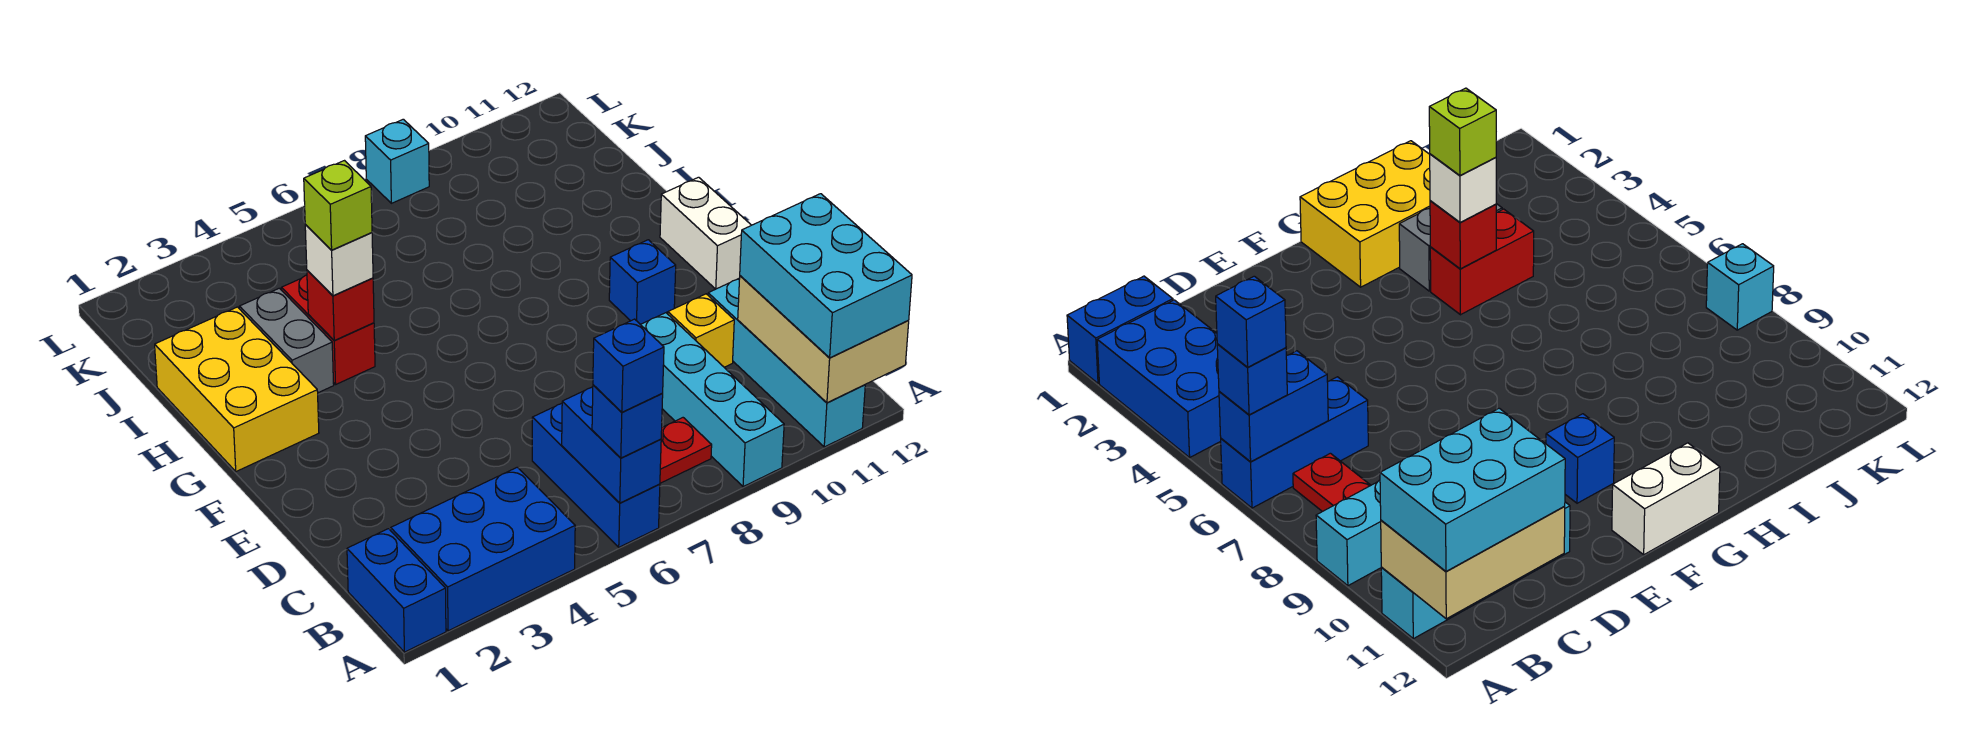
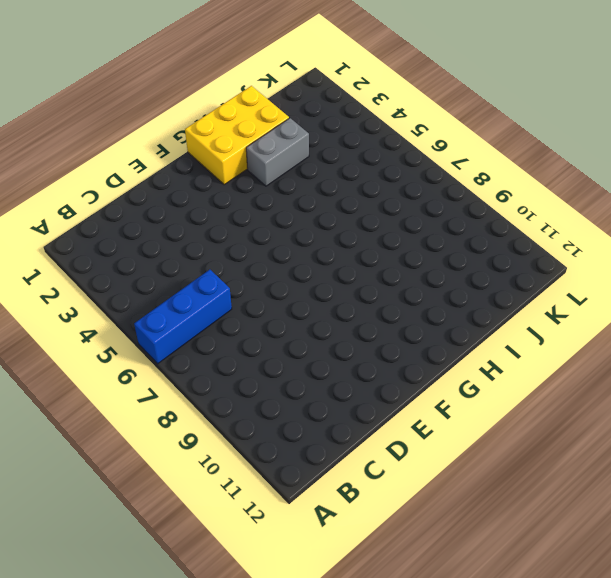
none -> blue 1x2 brick [347,529,446,652]
none -> blue 2x3 brick [391,467,575,631]
none -> cyan 1x4 brick [640,313,784,487]

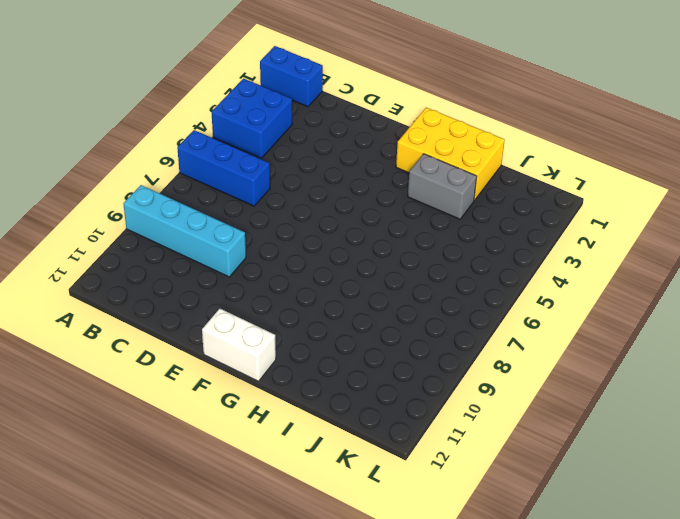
blue 2x2 brick [212,79,292,158] -> blue 2x3 brick [391,467,575,631]
none -> cyan 1x4 brick [708,278,865,447]
none -> red 1x2 plate [660,418,712,483]
none -> yellow 1x1 brick [668,294,734,367]

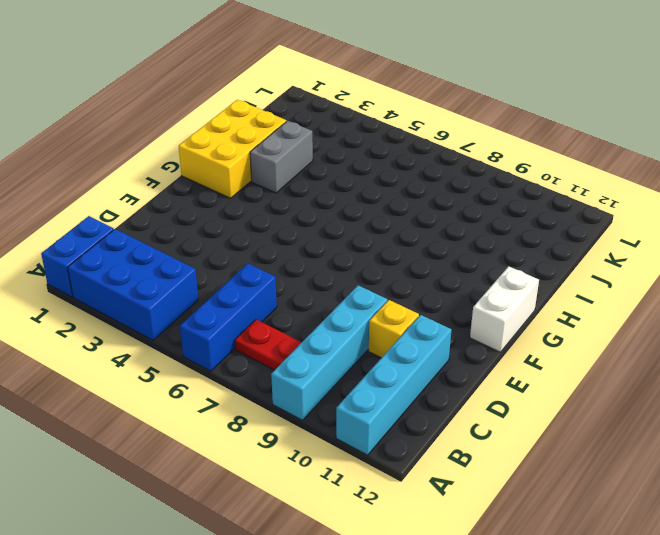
none -> blue 1x1 brick [609,240,676,324]
none -> red 1x2 brick [281,275,375,384]
none -> cyan 1x1 brick [365,119,429,203]

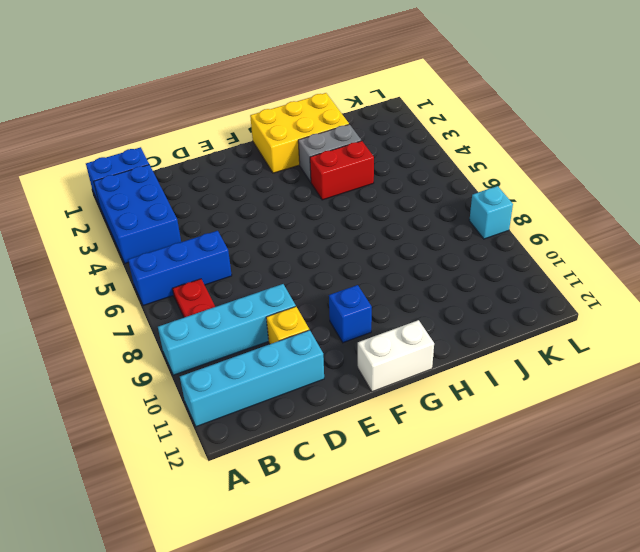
none -> blue 1x2 brick [562,387,661,503]
none -> tan 2x3 brick [738,276,909,403]
none -> red 1x1 brick [307,270,374,340]

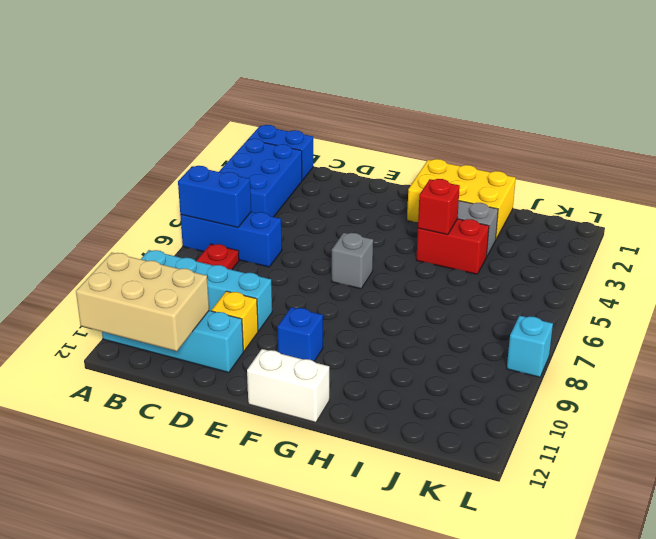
grey 1x1 brick [332,233,373,289] -> none
none -> blue 1x1 brick [592,385,663,458]
none -> cyan 2x3 brick [740,194,912,358]
none -> white 1x1 brick [305,225,373,296]

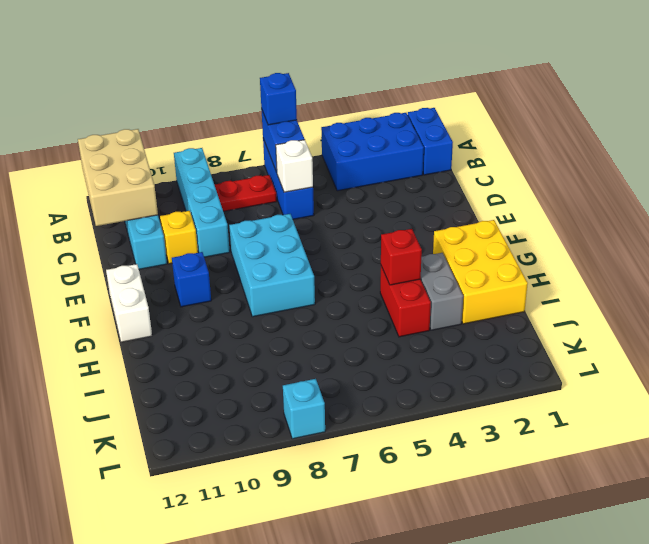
white 1x1 brick [276,140,313,192] -> white 1x1 brick moved to [305,225,373,296]
cyan 2x3 brick [229,214,315,317] -> cyan 2x3 brick moved to [740,194,912,358]
none -> blue 1x1 brick [593,319,664,412]
none -> lime 1x1 brick [304,161,372,250]

